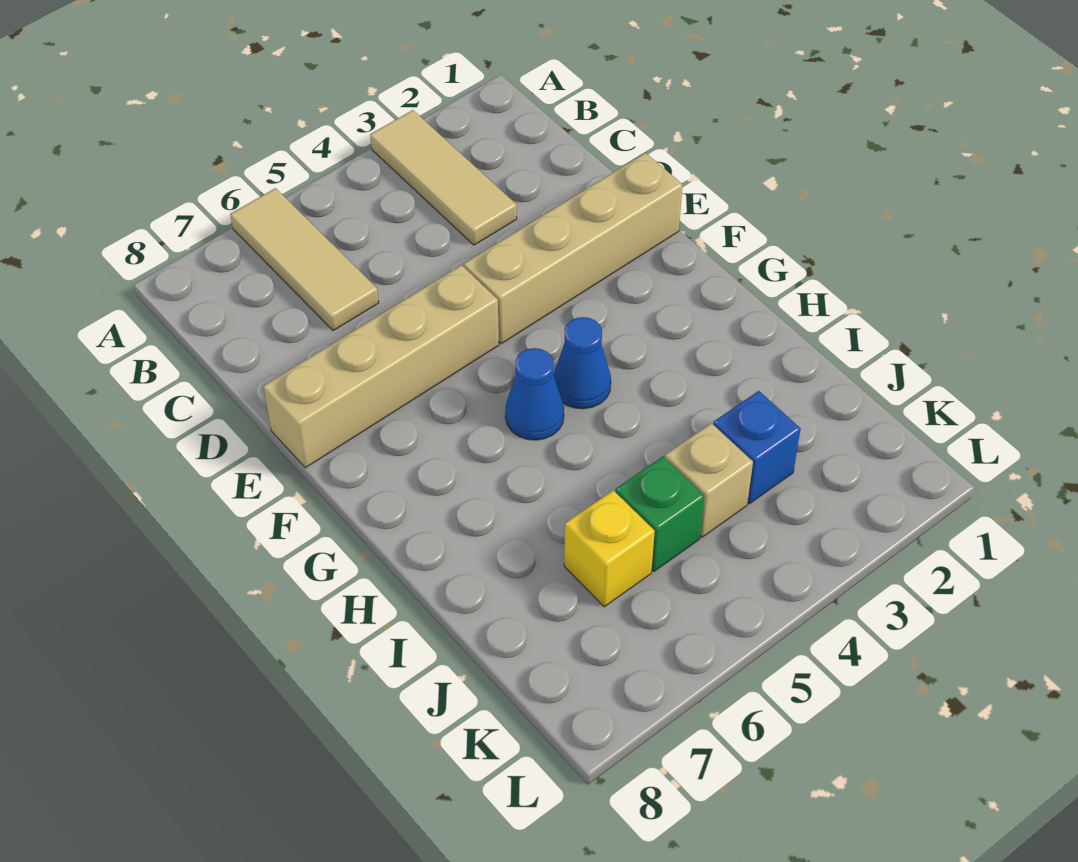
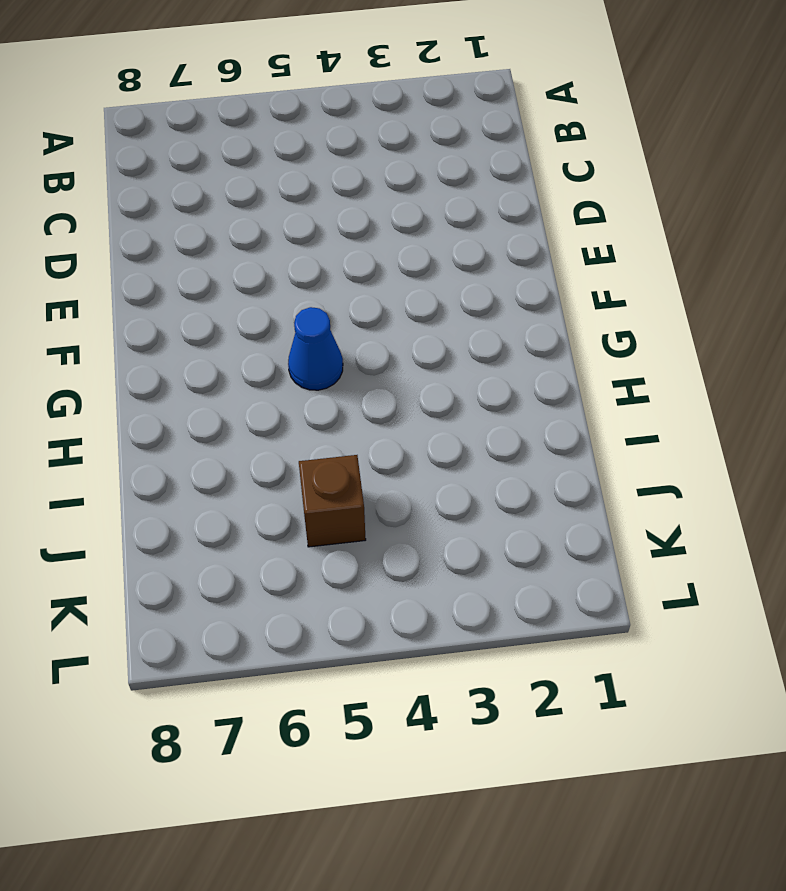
brown 1x1 brick [299,455,366,547] -> green 1x1 brick [616,456,704,571]
none -> tan 1x3 tile [370,110,517,245]
none -> tan 1x3 tile [230,188,379,331]

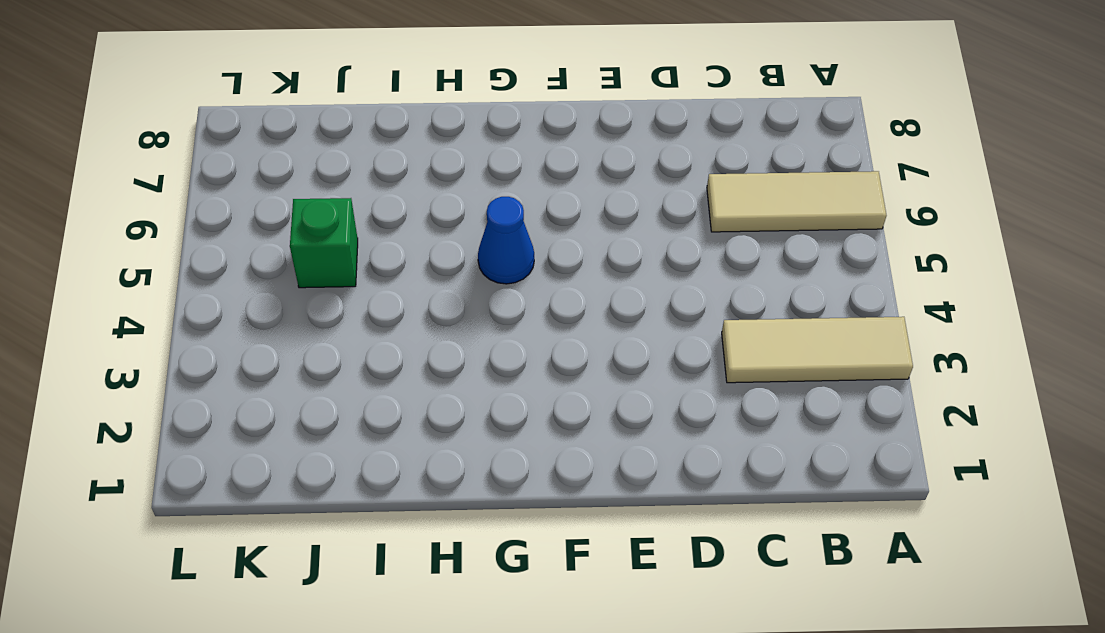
none -> tan 1x4 brick [464,153,682,344]
none -> tan 1x4 brick [263,265,499,468]

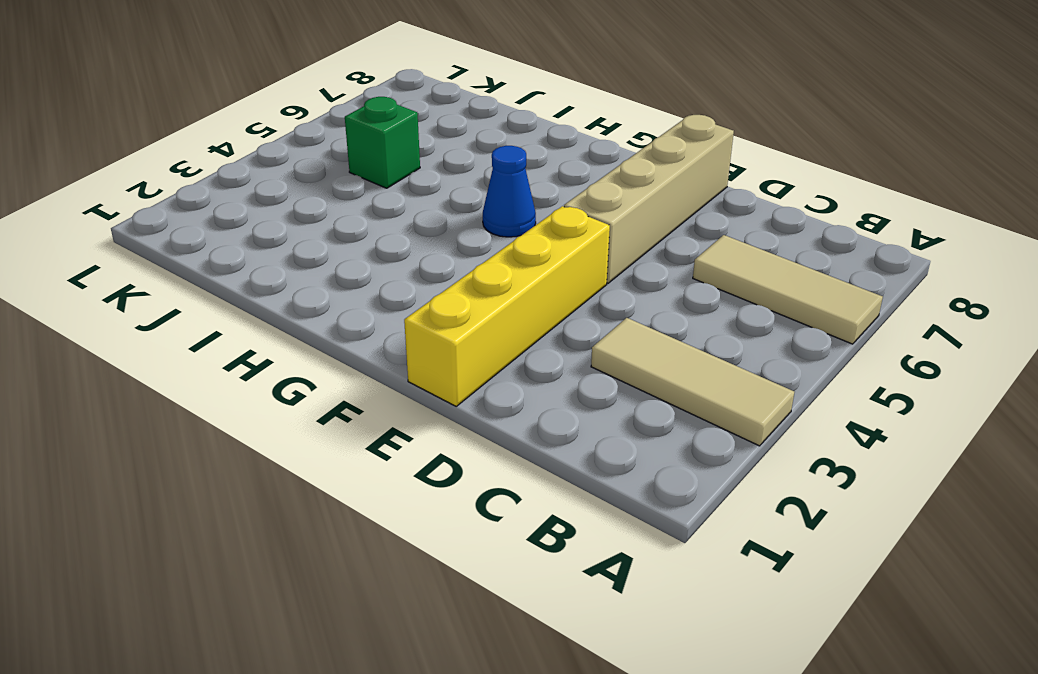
yellow 1x4 brick [404,206,610,406] -> tan 1x4 brick [464,153,682,344]
none -> blue 1x1 cone [554,317,611,409]
none -> blue 1x1 brick [713,391,801,504]

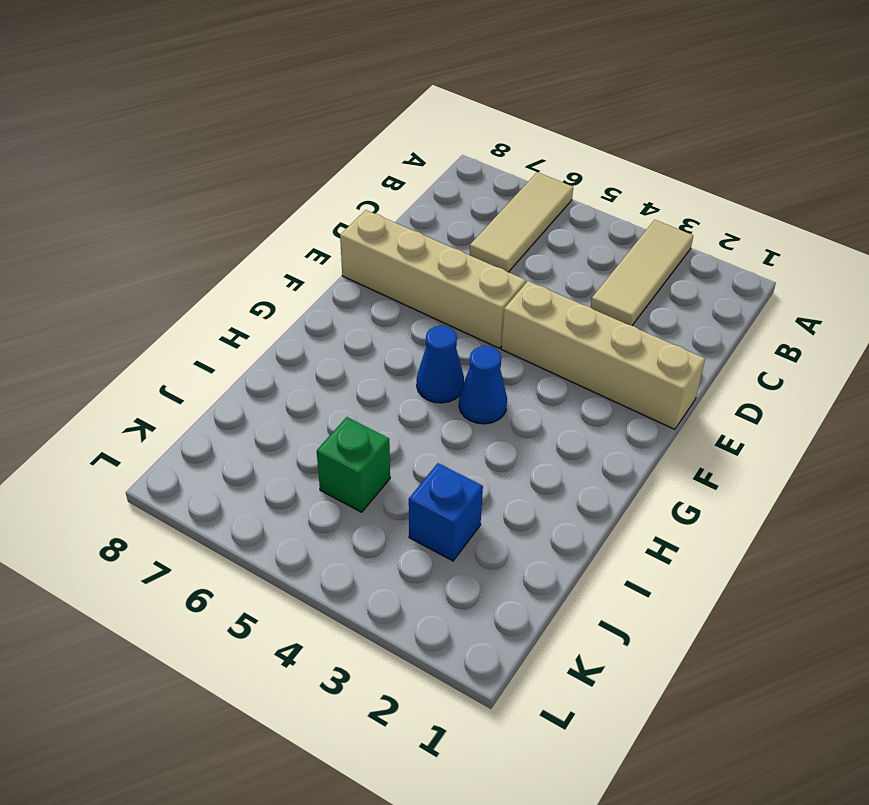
none -> tan 1x1 brick [665,423,753,537]
none -> yellow 1x1 brick [564,490,655,607]

